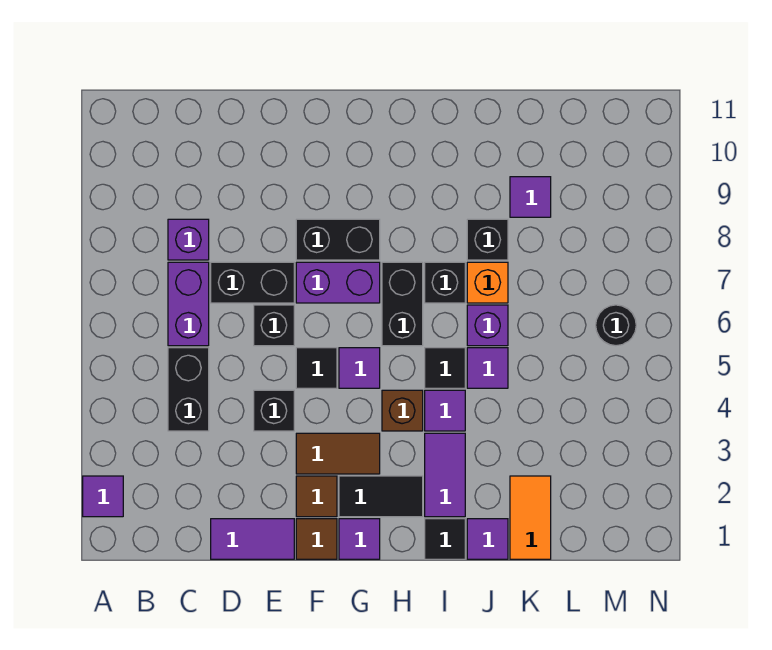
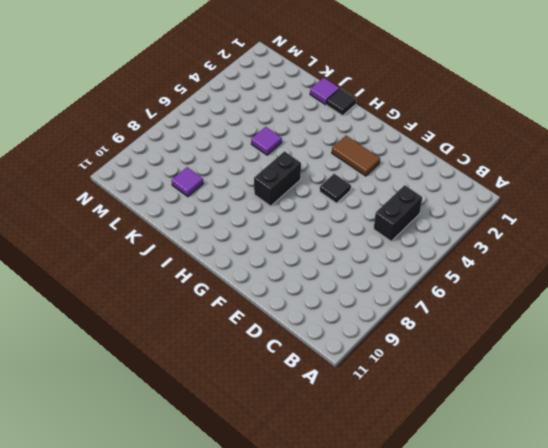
none -> purple 1x1 tile [83,476,123,517]
none -> purple 1x2 brick [168,262,209,346]
none -> purple 1x1 brick [168,219,209,260]
none -> purple 1x2 tile [211,519,294,559]

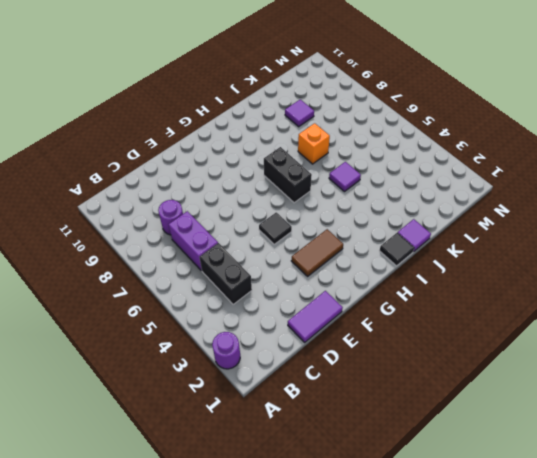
purple 1x1 round brick [212,332,240,369] -> purple 1x1 tile [83,476,123,517]
purple 1x1 round brick [158,200,183,235] -> purple 1x1 brick [168,219,209,260]
none -> black 1x2 brick [211,262,294,303]
none -> black 1x1 brick [254,390,294,431]
none -> black 1x1 brick [254,305,294,346]
none -> brown 1x1 tile [296,519,337,559]

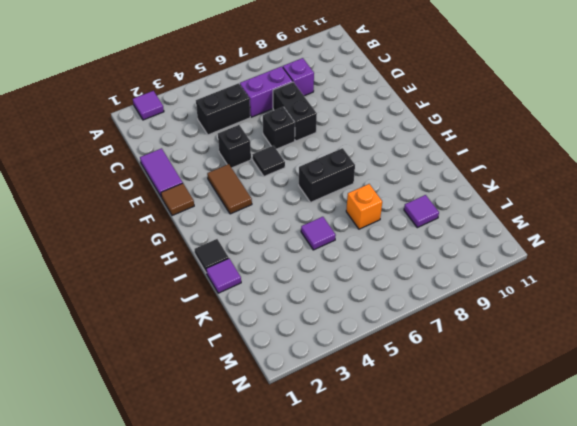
none -> brown 1x1 tile [296,476,337,517]
none -> purple 1x2 brick [296,262,380,303]
none -> black 1x2 brick [296,219,380,260]
none -> purple 1x1 tile [339,519,380,559]

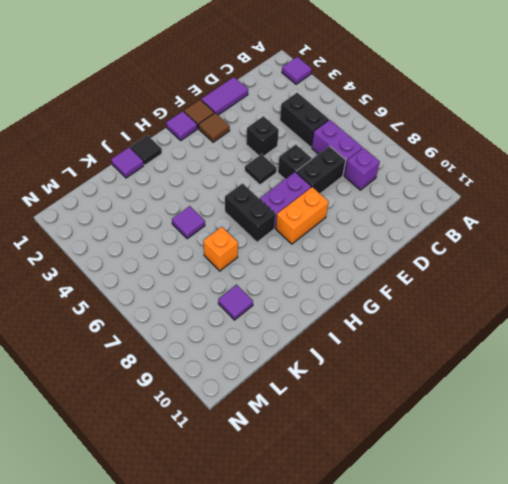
orange 1x2 brick [276,187,329,244] -> black 1x2 brick [296,219,380,260]
none -> brown 1x2 tile [296,433,380,474]
none -> black 1x2 tile [339,476,423,517]
none -> purple 1x1 tile [339,348,380,388]
none -> brown 1x1 brick [382,390,423,431]

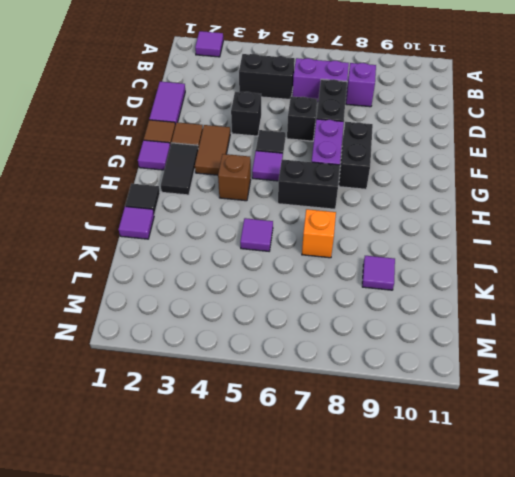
none -> purple 1x2 tile [425,433,465,517]
none -> purple 1x1 tile [425,390,465,431]
none -> black 1x1 tile [425,348,465,388]
none -> black 1x1 brick [425,262,465,303]

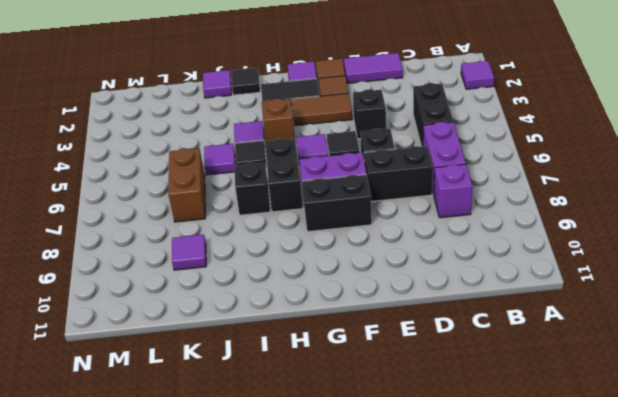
brown 1x2 brick [168,148,205,222] -> none
none -> purple 1x2 tile [425,433,465,517]
none -> purple 1x1 brick [467,305,508,346]
none -> orange 1x1 brick [467,262,508,303]
none -> black 1x1 brick [467,219,508,260]

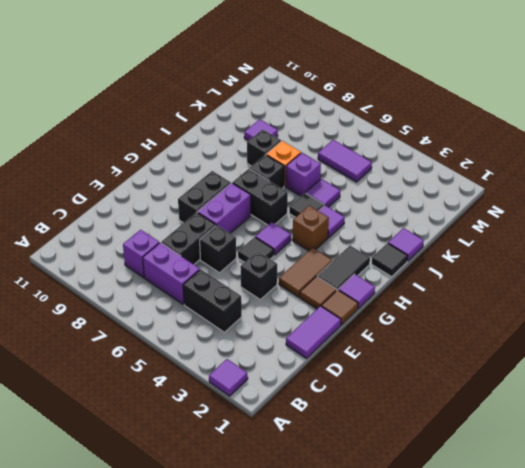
purple 1x2 tile [318,140,372,182] -> purple 1x2 tile moved to [425,433,465,517]
none -> orange 1x2 tile [510,476,551,559]
none -> black 1x1 round brick [596,305,636,346]

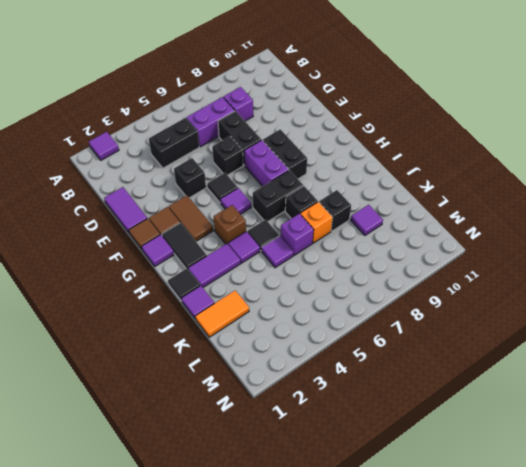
none -> black 1x1 round brick [596,305,636,346]

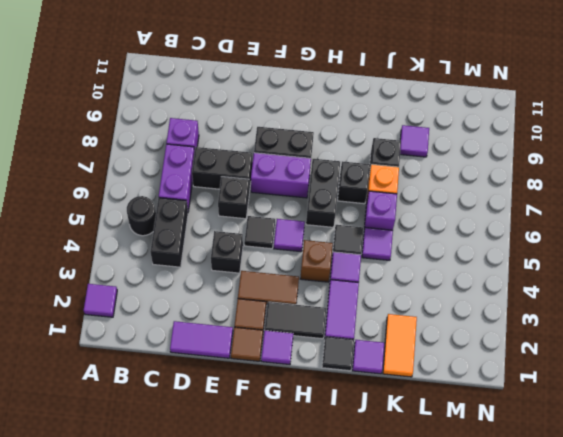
black 1x1 round brick [127,196,156,236] -> black 1x1 round brick moved to [596,305,636,346]

